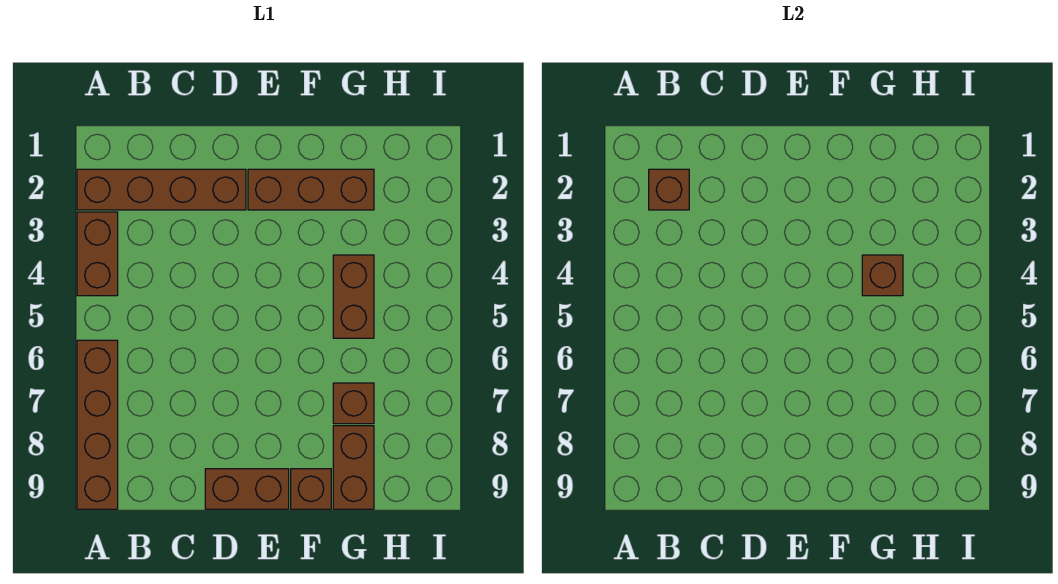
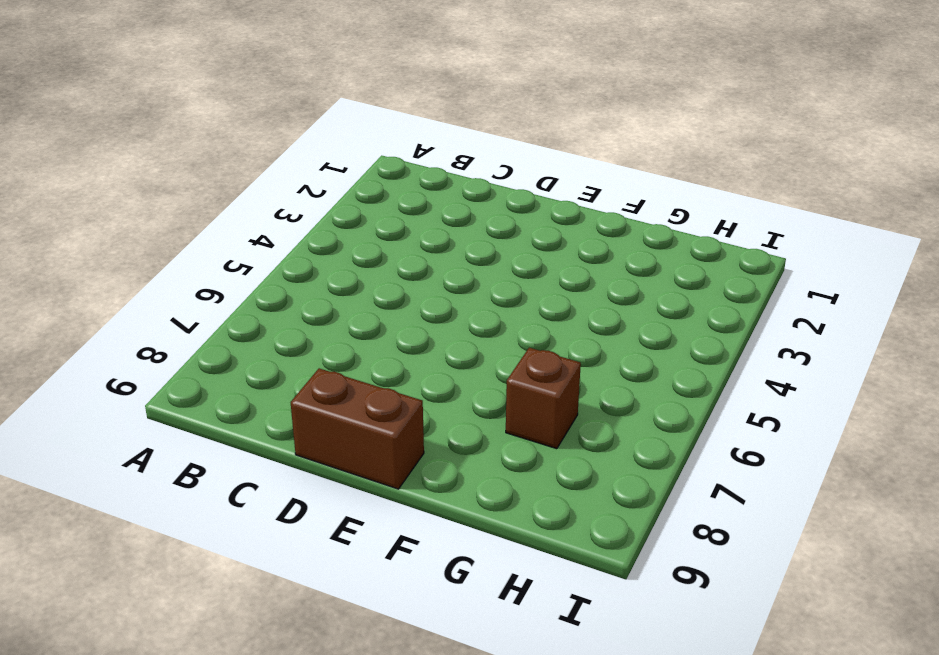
none -> brown 1x4 brick [77,169,246,210]
none -> brown 1x2 brick [77,212,118,296]

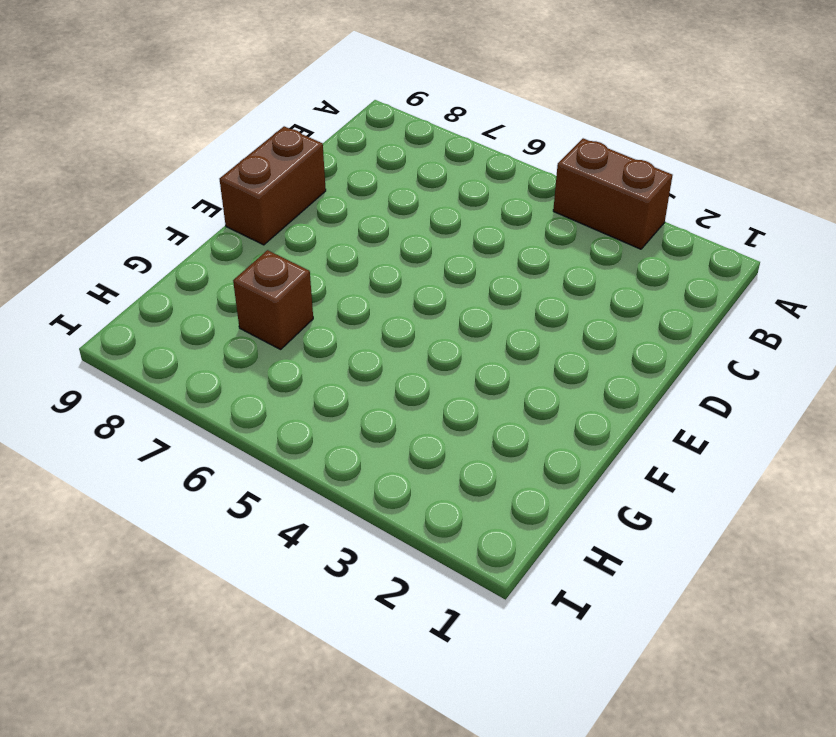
none -> brown 1x4 brick [77,169,246,210]
none -> brown 1x4 brick [77,340,118,509]

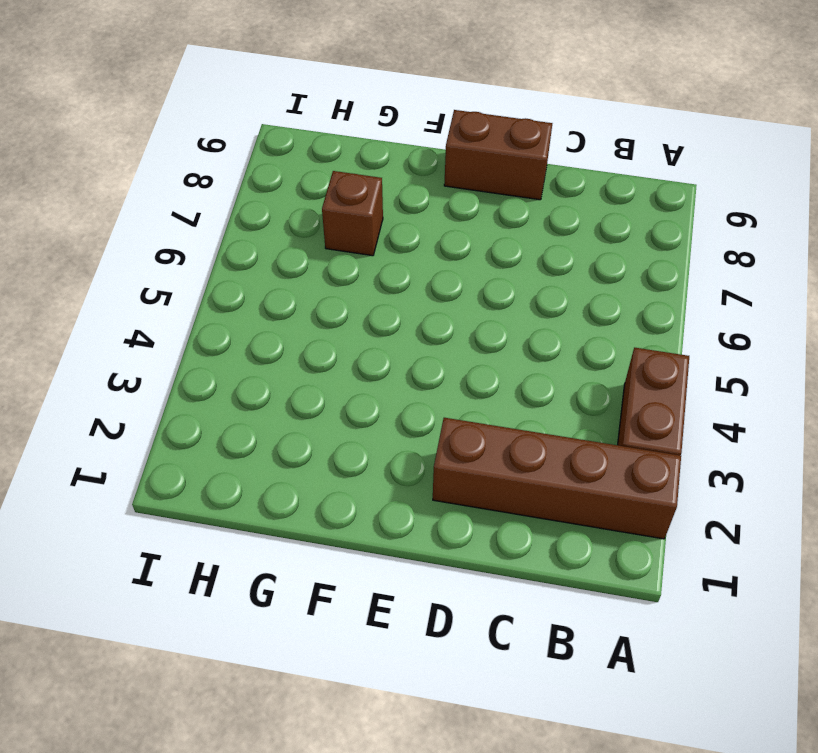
none -> brown 1x4 brick [77,340,118,509]
none -> brown 1x3 brick [248,169,374,210]

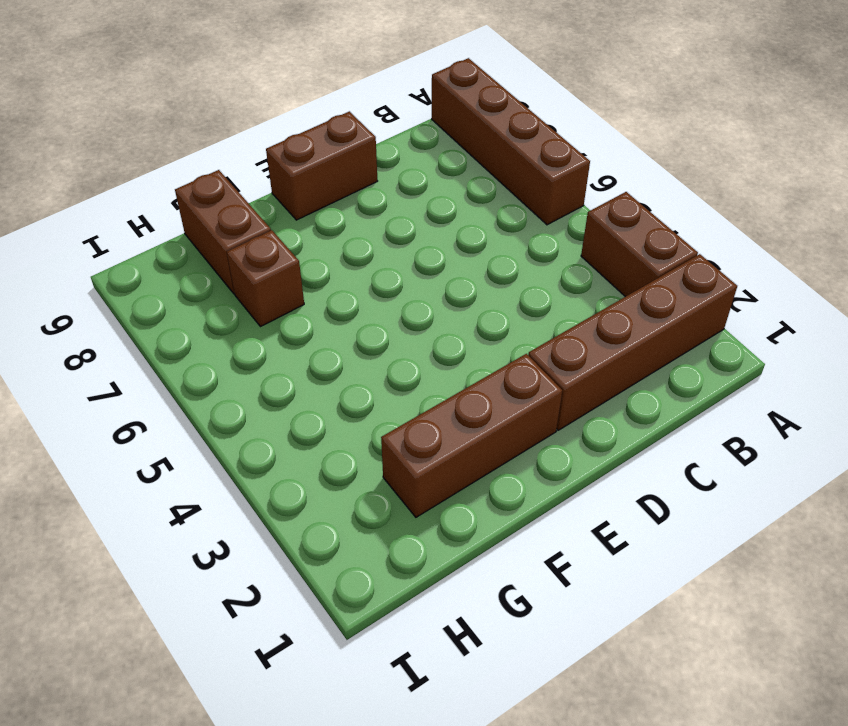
none -> brown 1x1 brick [291,469,331,509]
none -> brown 1x2 brick [333,255,374,338]

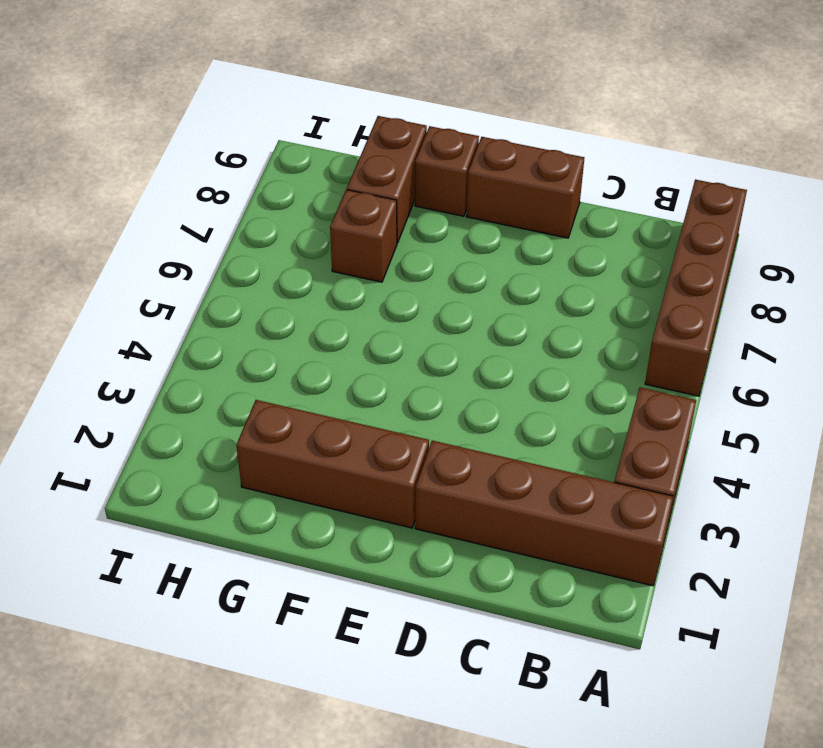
none -> brown 1x2 brick [333,255,374,338]
none -> brown 1x1 brick [649,169,689,210]

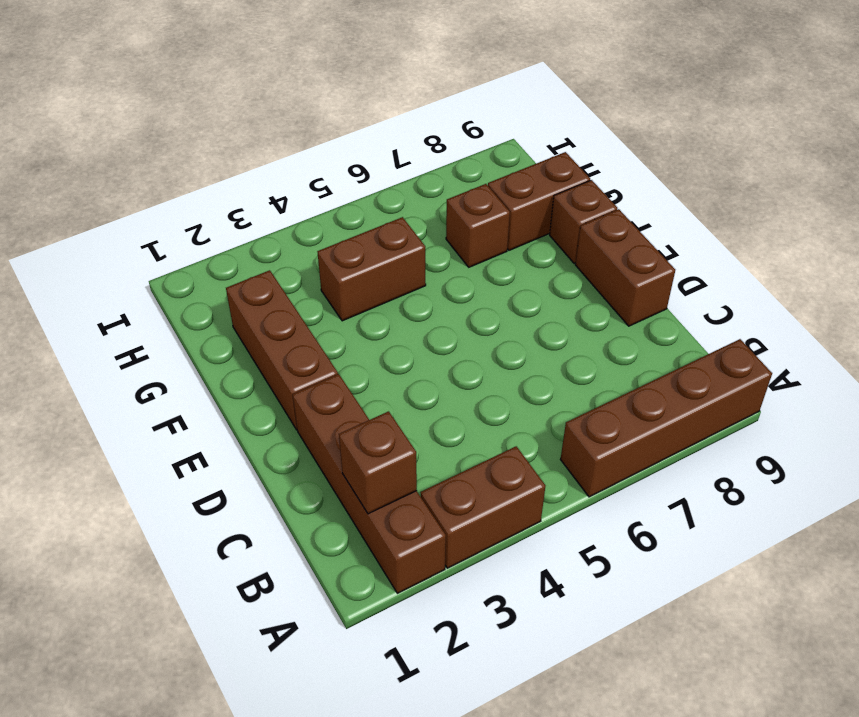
none -> brown 1x1 brick [862,255,903,296]

